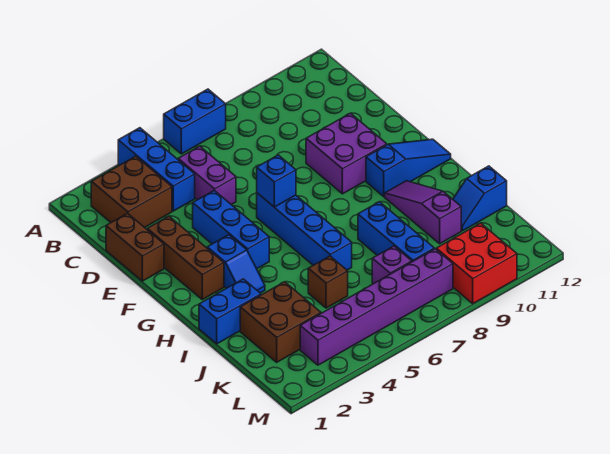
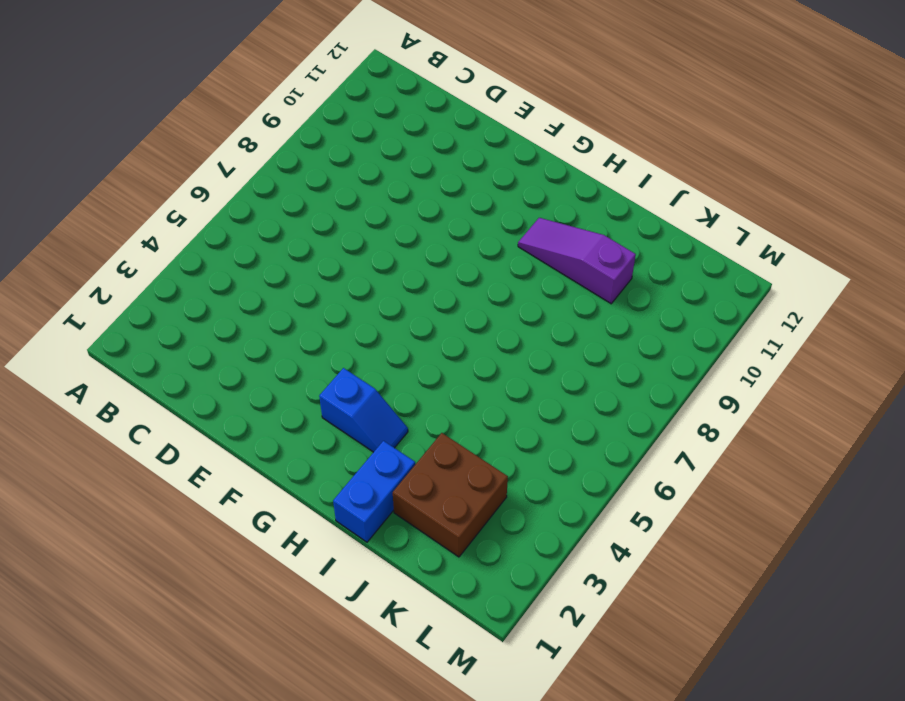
none -> blue 1x3 brick [118,128,195,211]
none -> blue 1x2 brick [164,89,226,154]
none -> brown 2x2 brick [91,156,172,227]

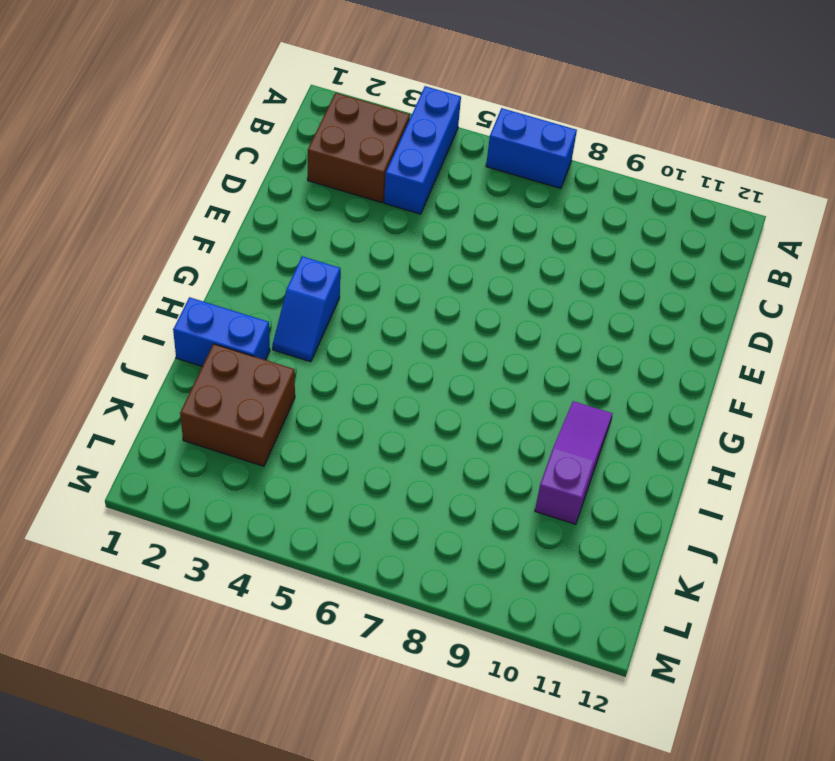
none -> purple 1x2 brick [178,146,236,204]
none -> brown 1x2 brick [106,213,164,281]
none -> brown 1x3 brick [147,216,224,300]

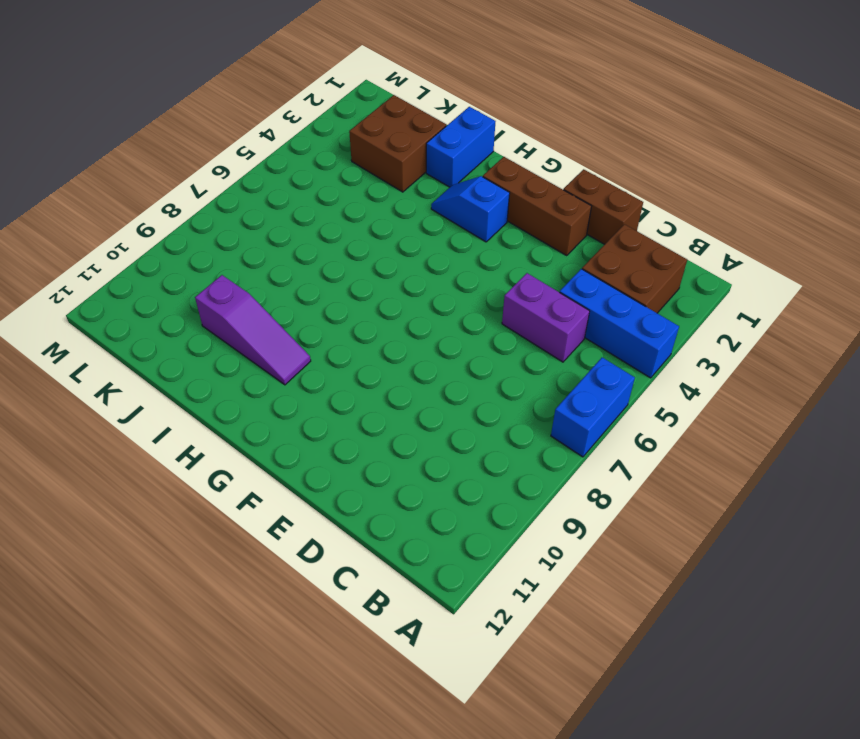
none -> blue 1x3 brick [193,191,269,269]
none -> purple 2x2 brick [306,113,387,194]
none -> blue 1x4 brick [257,193,352,270]

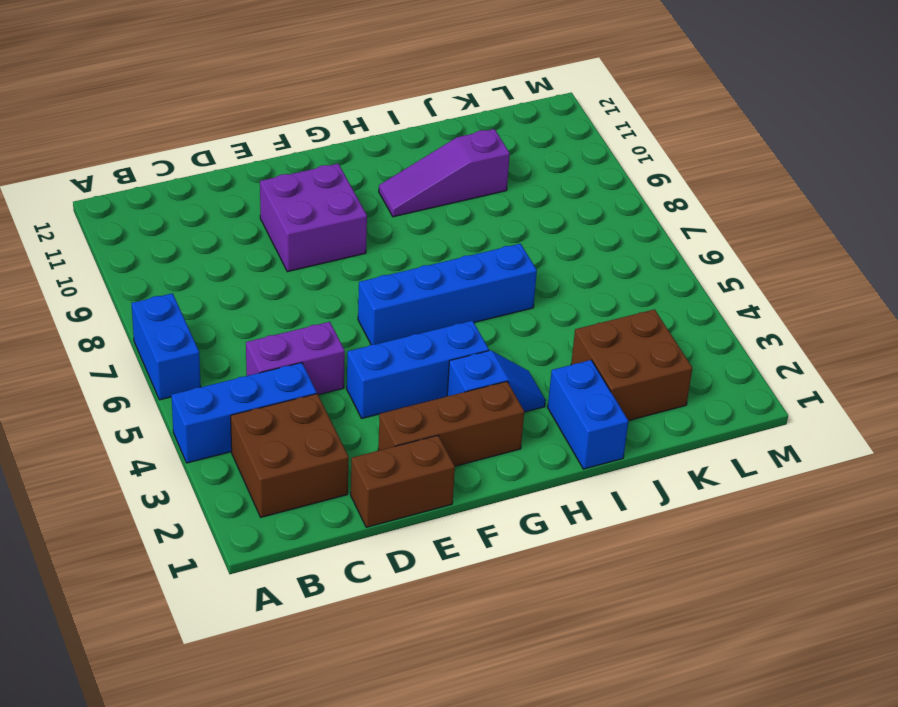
none -> blue 1x3 slope [366,139,451,196]
none -> blue 1x3 brick [358,202,434,262]
none -> brown 1x1 brick [308,256,348,308]

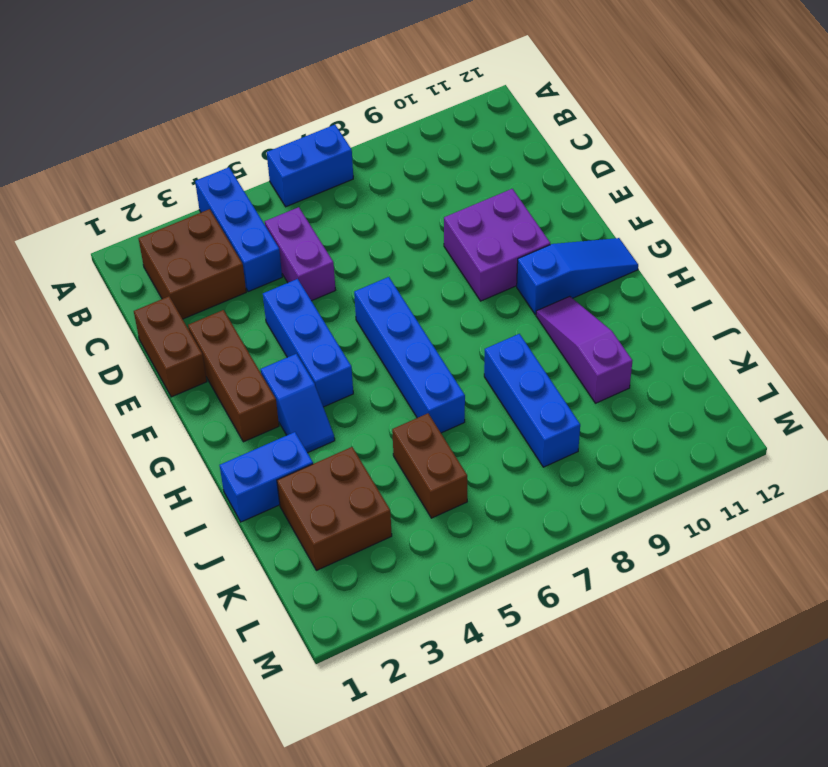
brown 1x2 brick [392,413,467,518] -> brown 1x1 brick [308,256,348,308]
none -> blue 1x2 slope [453,166,507,231]
none -> purple 1x1 brick [372,246,412,284]
none -> purple 1x6 brick [300,249,453,365]

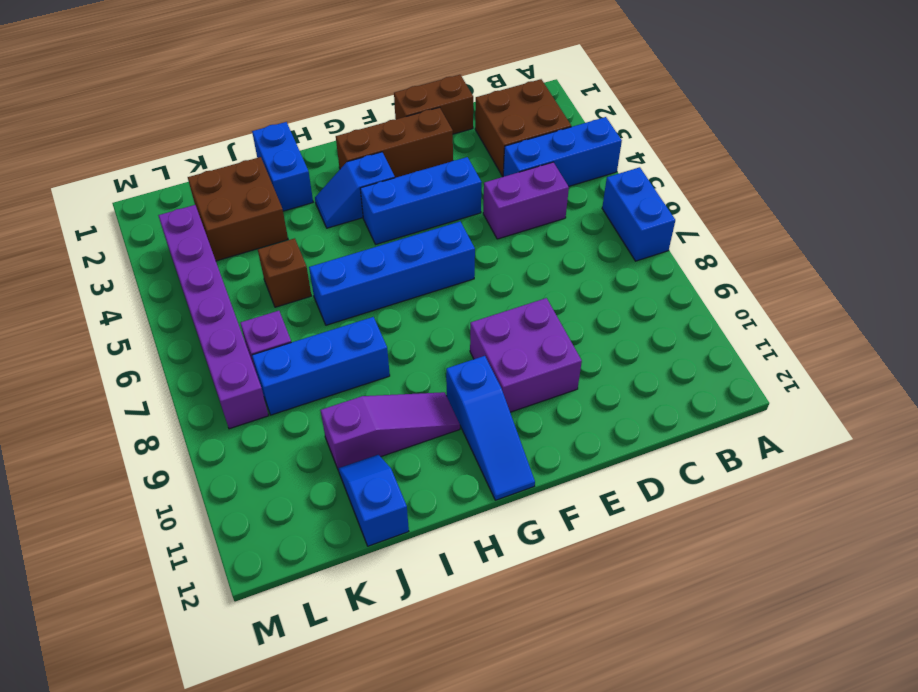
none -> red 2x2 brick [436,223,517,304]
none -> blue 1x1 brick [257,155,296,207]

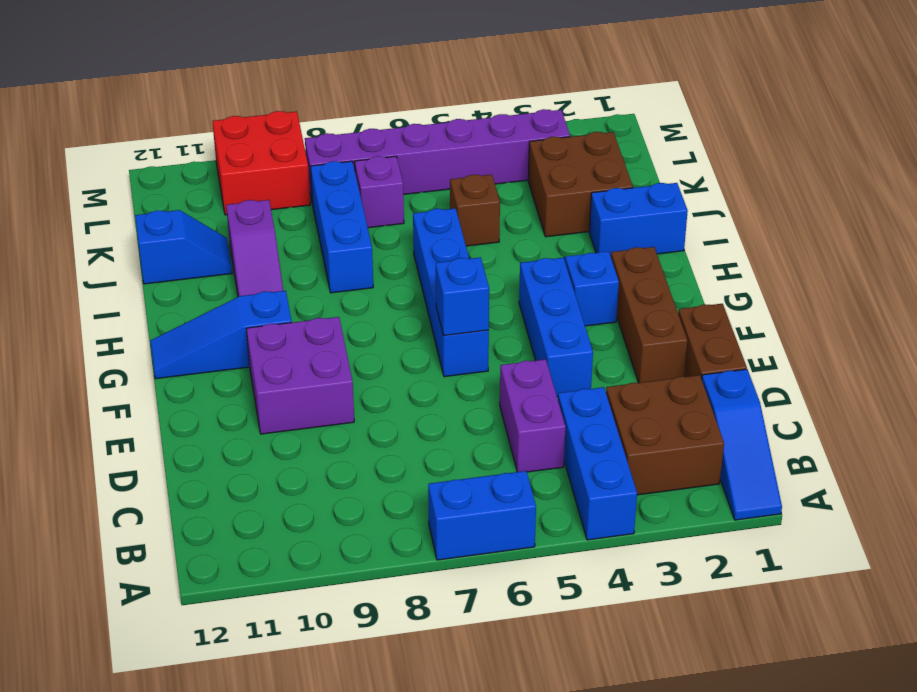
blue 1x3 slope [702,369,782,520] -> none

